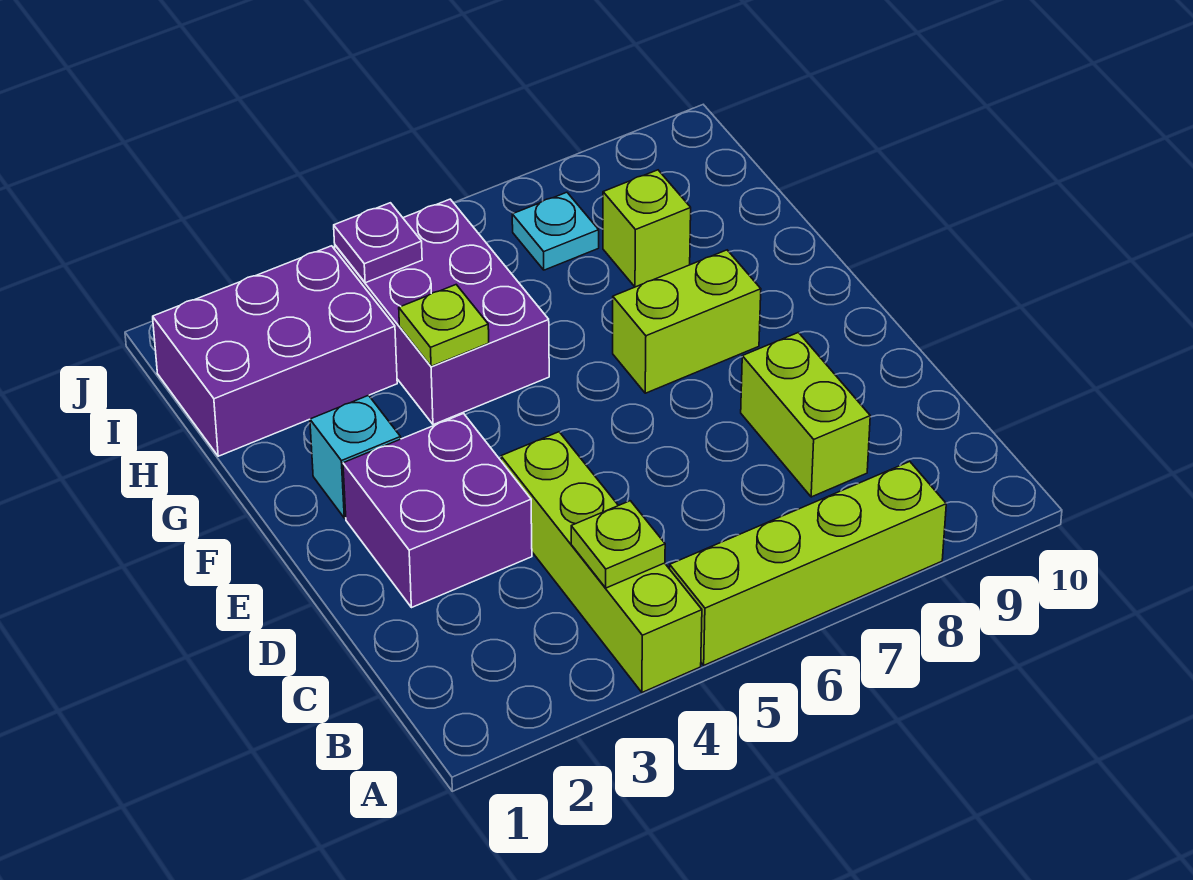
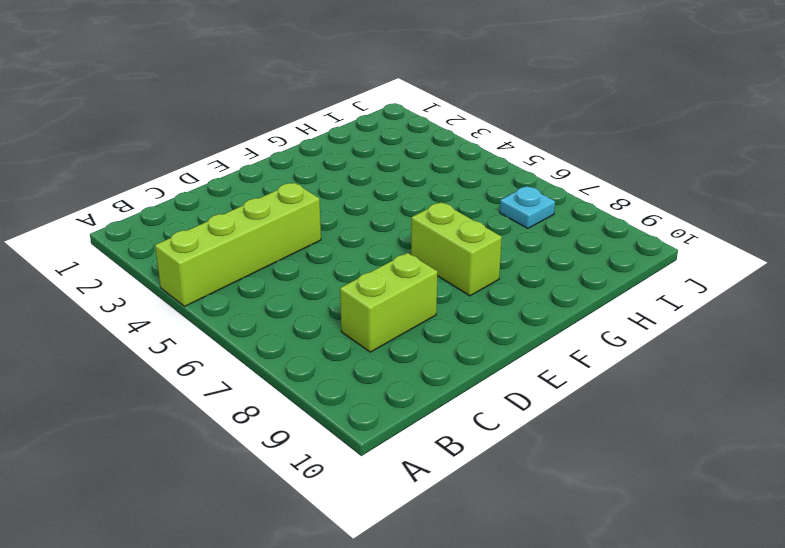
none -> lime 1x4 brick [670,462,946,665]
none -> purple 2x2 brick [343,414,532,608]
none -> cyan 1x1 brick [310,395,401,518]

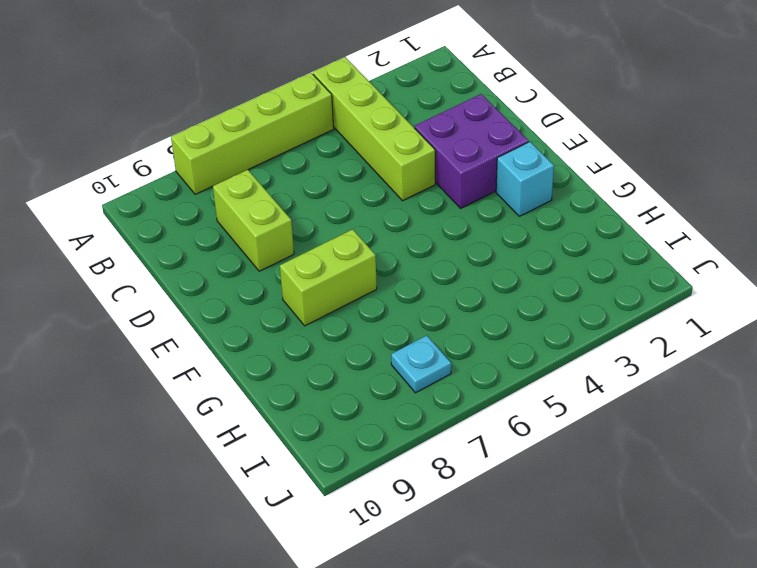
none -> purple 2x3 brick [335,199,549,425]
none -> purple 2x3 brick [153,246,397,456]
none -> lime 1x1 brick [603,170,691,287]

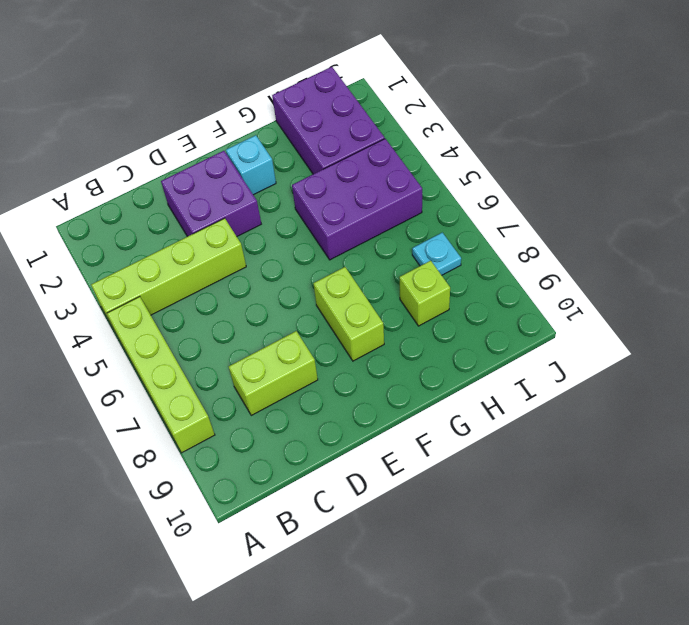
none -> lime 1x1 plate [571,501,665,588]
none -> lime 1x1 plate [399,285,489,366]
none -> purple 1x1 plate [334,203,422,283]

